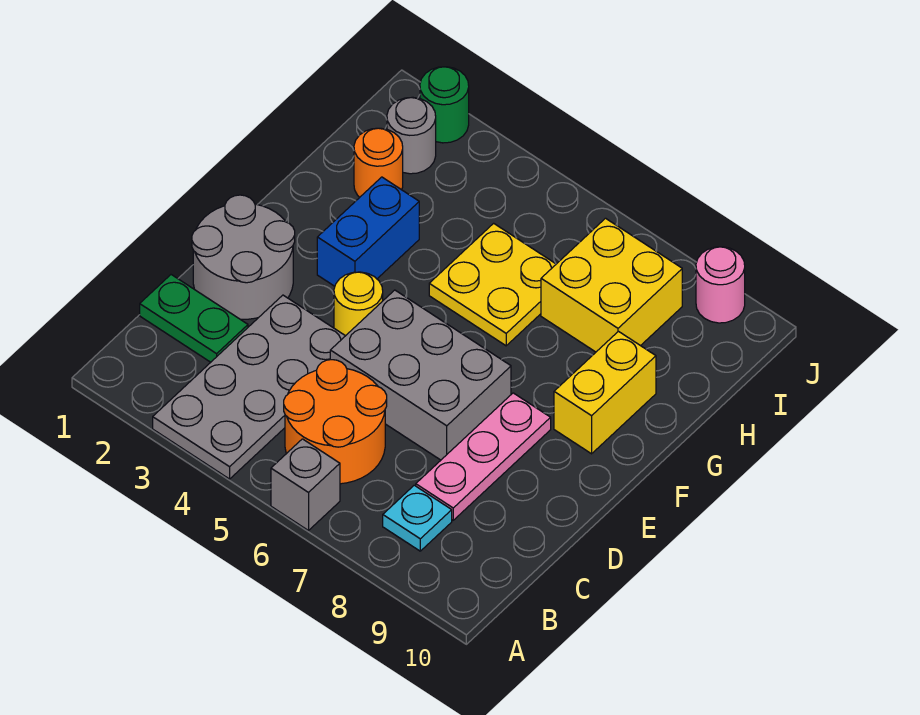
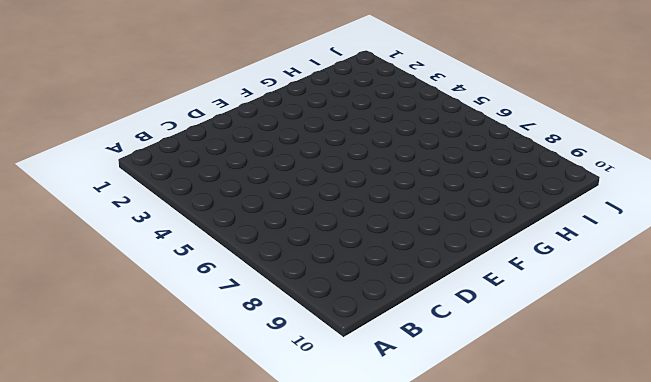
none -> grey 2x4 plate [153,295,345,479]
none -> grey 1x1 brick [271,439,340,531]
none -> orange 2x2 round brick [284,360,387,484]

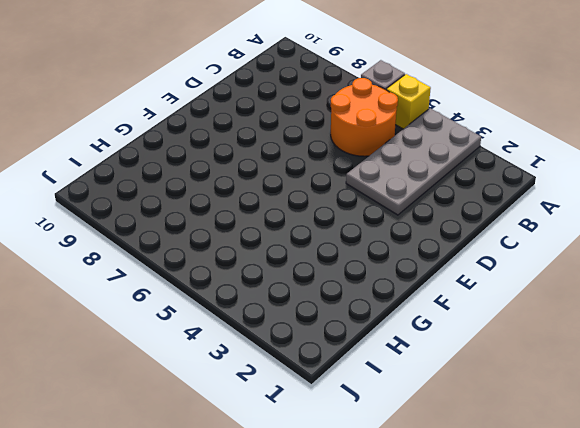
yellow 1x1 brick [386,74,431,129] -> none
none -> cyan 1x1 plate [383,485,452,551]
none -> green 1x2 plate [140,275,248,362]
none -> pink 1x3 plate [416,393,551,520]

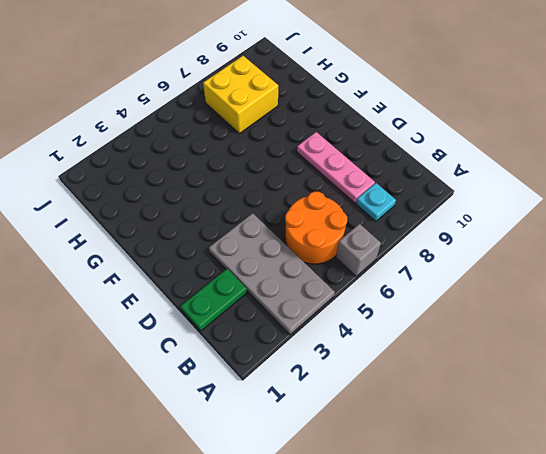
none -> grey 2x2 round brick [192,195,295,319]
none -> grey 2x3 brick [330,290,511,460]
none -> yellow 1x1 round brick [334,272,383,336]

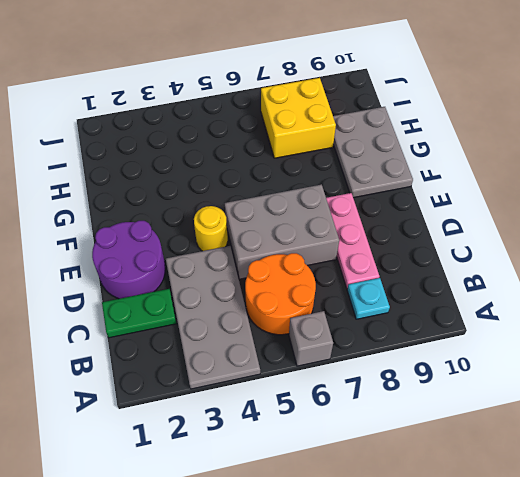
purple 2x2 round brick [92,221,166,299] -> grey 2x2 round brick [192,195,295,319]
grey 2x3 plate [333,107,413,198] -> yellow 1x2 brick [554,331,656,454]
none -> blue 1x2 brick [317,177,419,286]
none -> yellow 2x2 plate [429,223,556,346]
none -> orange 1x1 round brick [354,128,403,197]

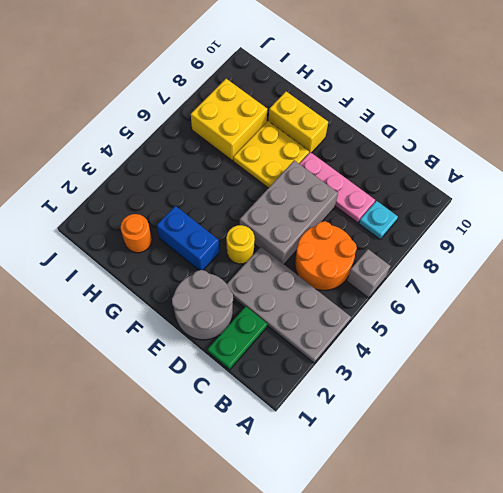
yellow 2x2 plate [233,121,309,188] -> yellow 2x2 plate moved to [429,223,556,346]
none -> grey 1x1 round brick [387,97,436,174]
none -> green 1x1 round brick [420,67,469,143]
none -> pink 1x1 round brick [696,247,745,323]

